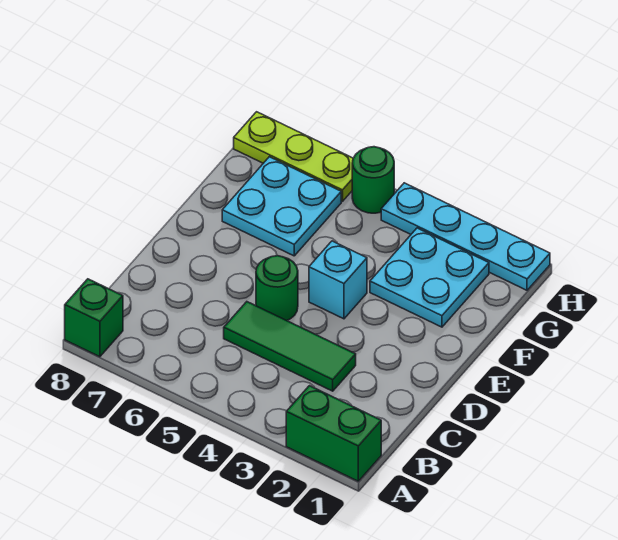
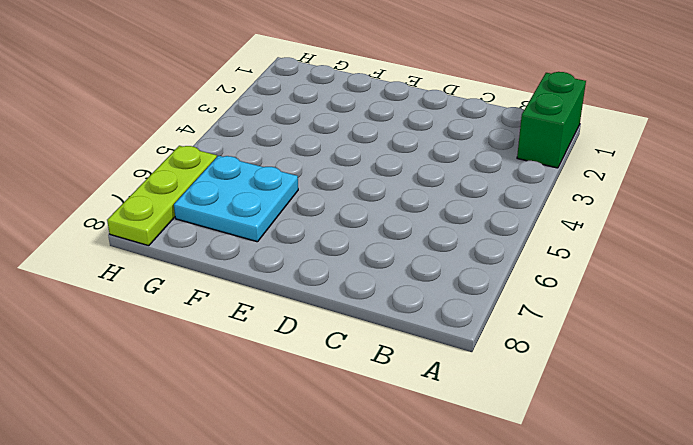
none -> green 1x1 brick [65,279,123,357]
none -> green 1x3 tile [224,302,356,391]

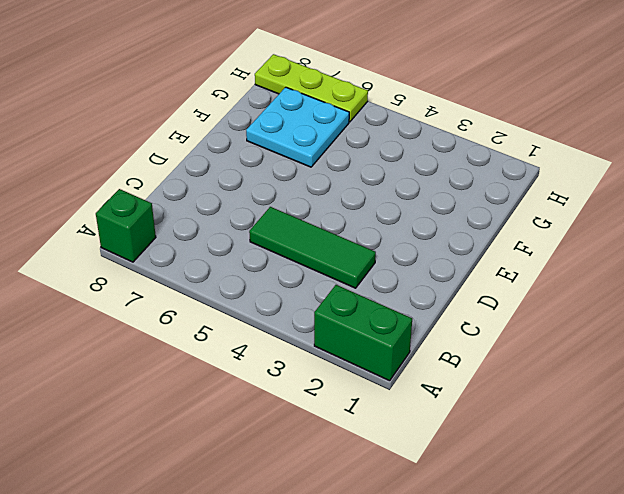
none -> green 1x1 round brick [256,256,298,321]
none -> cyan 1x1 brick [309,241,367,319]

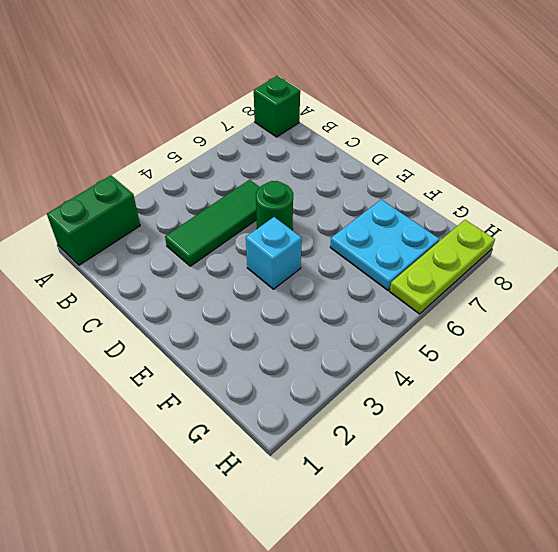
none -> cyan 2x2 plate [370,228,489,327]
none -> cyan 1x4 plate [381,183,550,290]

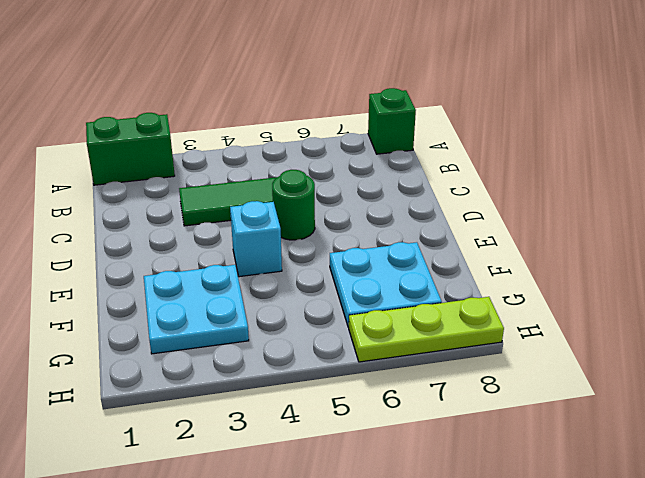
none -> cyan 1x4 plate [381,183,550,290]
none -> green 1x1 round brick [352,147,394,213]

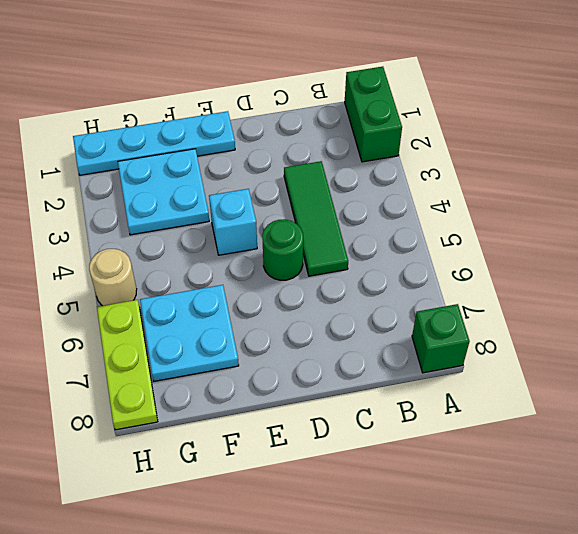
cyan 1x4 plate [73,111,235,175] -> cyan 1x4 plate turned to [381,183,550,290]
tan 1x1 round brick [89,249,137,306] -> green 1x1 round brick [352,147,394,213]

